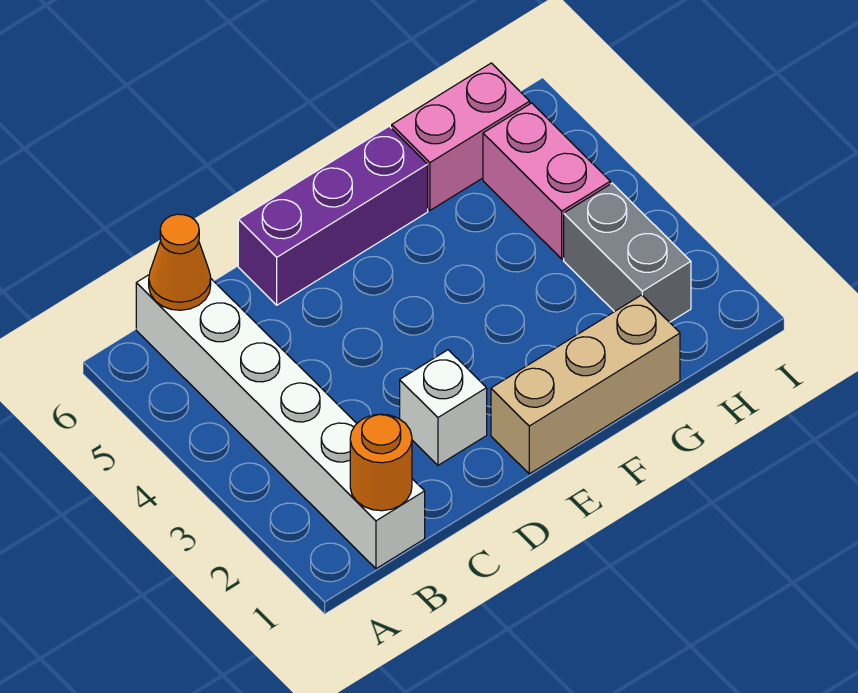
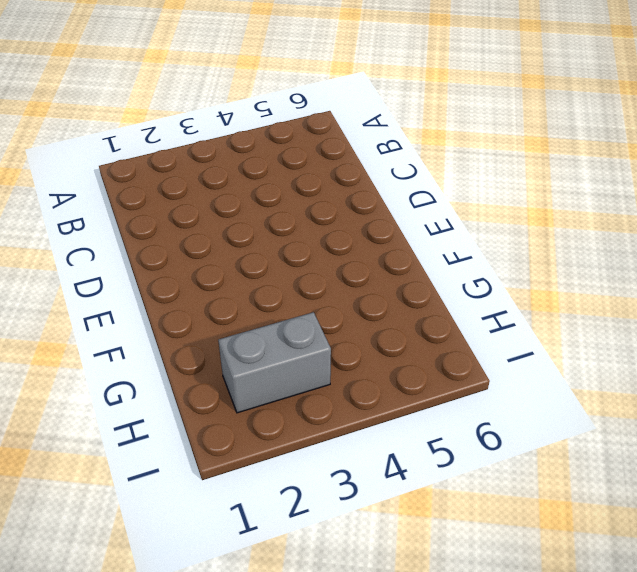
none -> white 1x6 brick [136,275,425,569]
none -> white 1x1 brick [400,350,487,465]

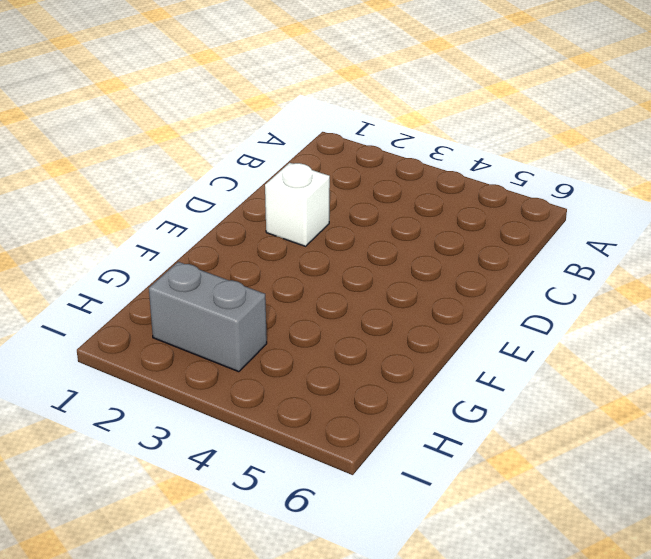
none -> white 1x6 brick [136,275,425,569]
none -> purple 1x3 brick [238,126,428,305]

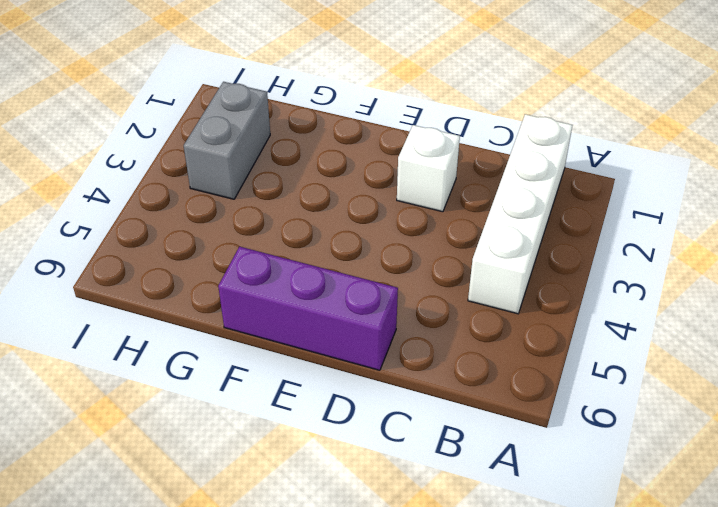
white 1x4 brick [468,114,572,314] -> white 1x6 brick [136,275,425,569]
none -> tan 1x3 brick [491,295,680,474]
none -> pink 1x2 brick [392,63,530,210]

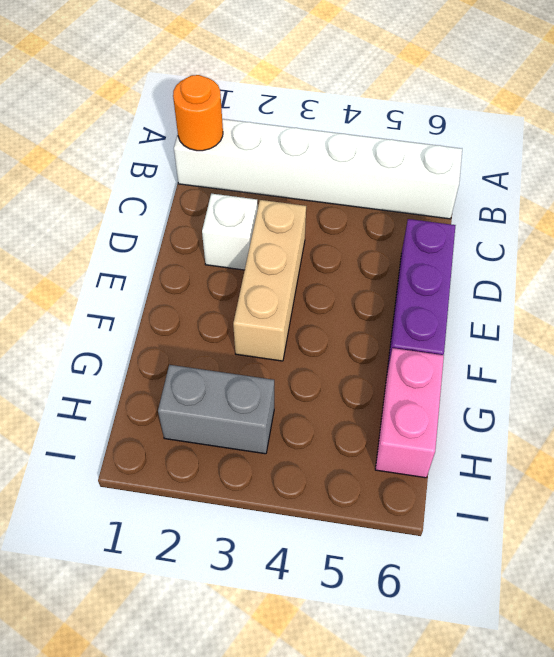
tan 1x3 brick [233,200,306,361] -> tan 1x3 brick moved to [491,295,680,474]
none -> pink 1x2 brick [483,103,610,259]
none -> orange 1x1 cone [149,214,211,310]

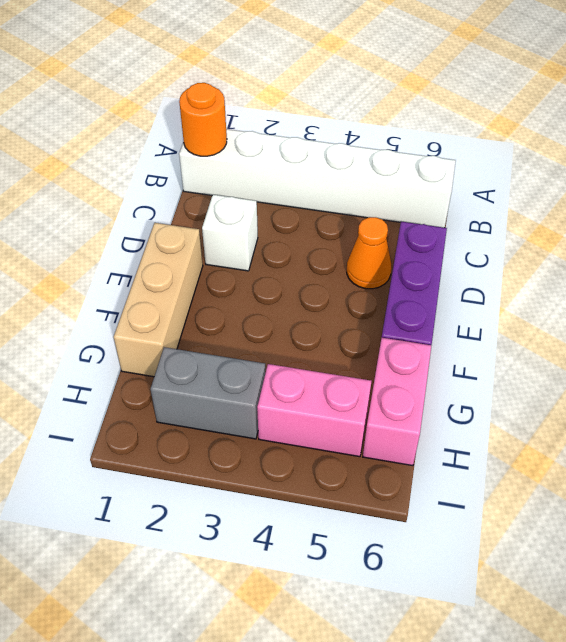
orange 1x1 cone [347,217,392,289] -> orange 1x1 cone moved to [149,214,211,310]

